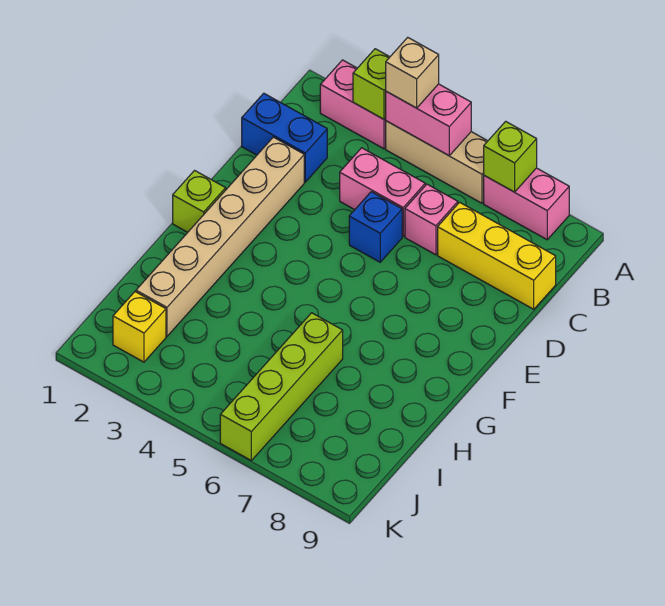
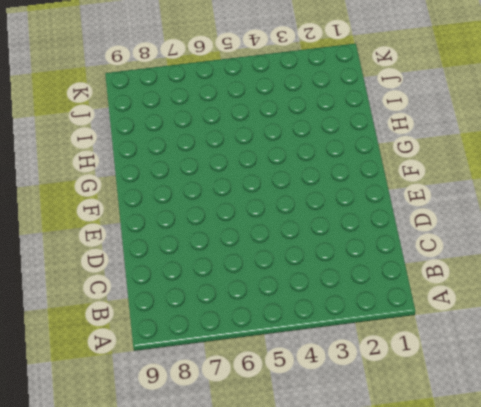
none -> pink 1x2 brick [320,60,386,149]
none -> tan 1x3 brick [386,121,487,203]
none -> pink 1x2 brick [484,168,569,240]

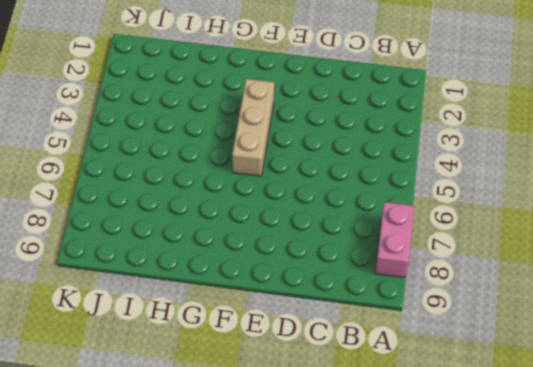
tan 1x3 brick [232,79,274,176] -> tan 1x3 brick moved to [386,121,487,203]
none -> pink 1x2 brick [320,60,386,149]
none -> blue 1x2 brick [242,93,327,182]
none -> pink 1x2 brick [340,148,425,236]

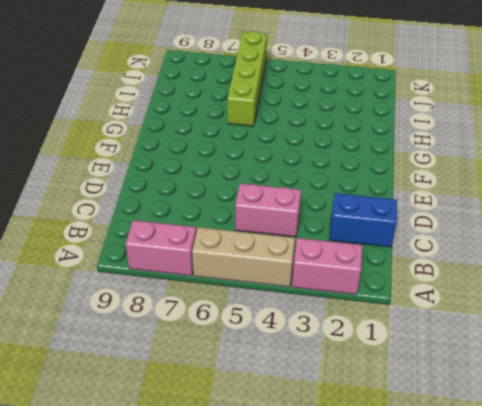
none -> pink 1x1 brick [405,184,458,255]
none -> yellow 1x3 brick [438,202,556,309]
none -> tan 1x6 brick [136,137,304,336]

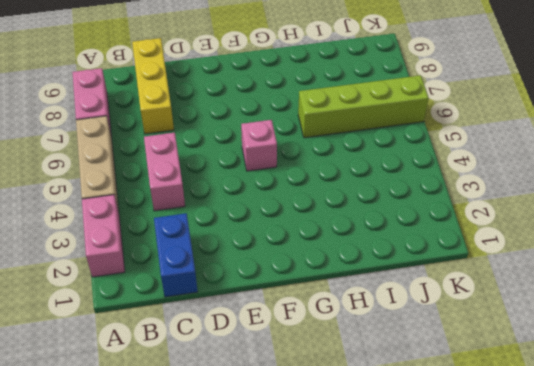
pink 1x1 brick [241,120,277,171] -> pink 1x1 brick moved to [405,184,458,255]
none -> tan 1x6 brick [136,137,304,336]
none -> blue 1x1 brick [349,192,402,262]
none -> lime 1x1 brick [173,171,226,232]

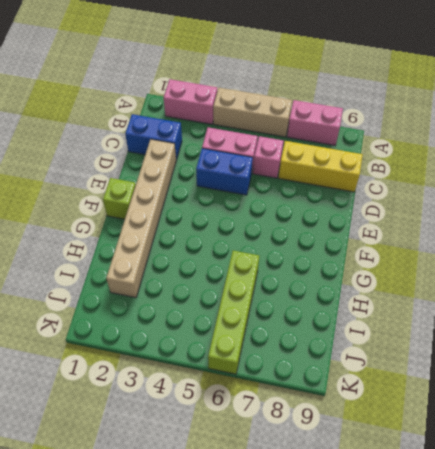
blue 1x2 brick [196,148,253,195] -> blue 1x1 brick [349,192,402,262]
none -> yellow 1x1 brick [113,292,166,362]
none -> lime 1x1 brick [353,49,390,119]
none -> pink 1x2 brick [386,84,471,156]

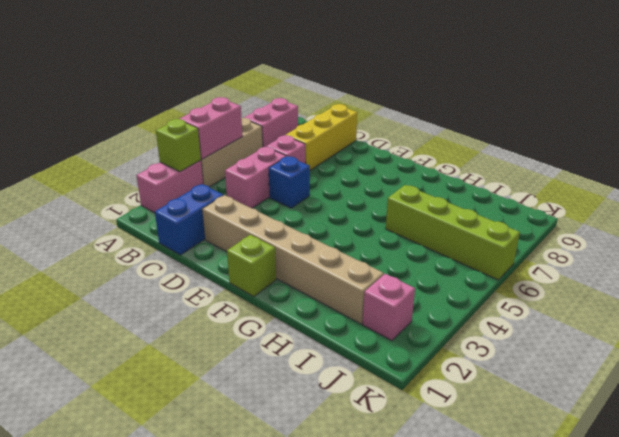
pink 1x1 brick [363,274,415,341] -> yellow 1x1 brick [113,292,166,362]
none -> lime 1x1 brick [484,121,537,192]
none -> tan 1x1 brick [386,37,439,108]

